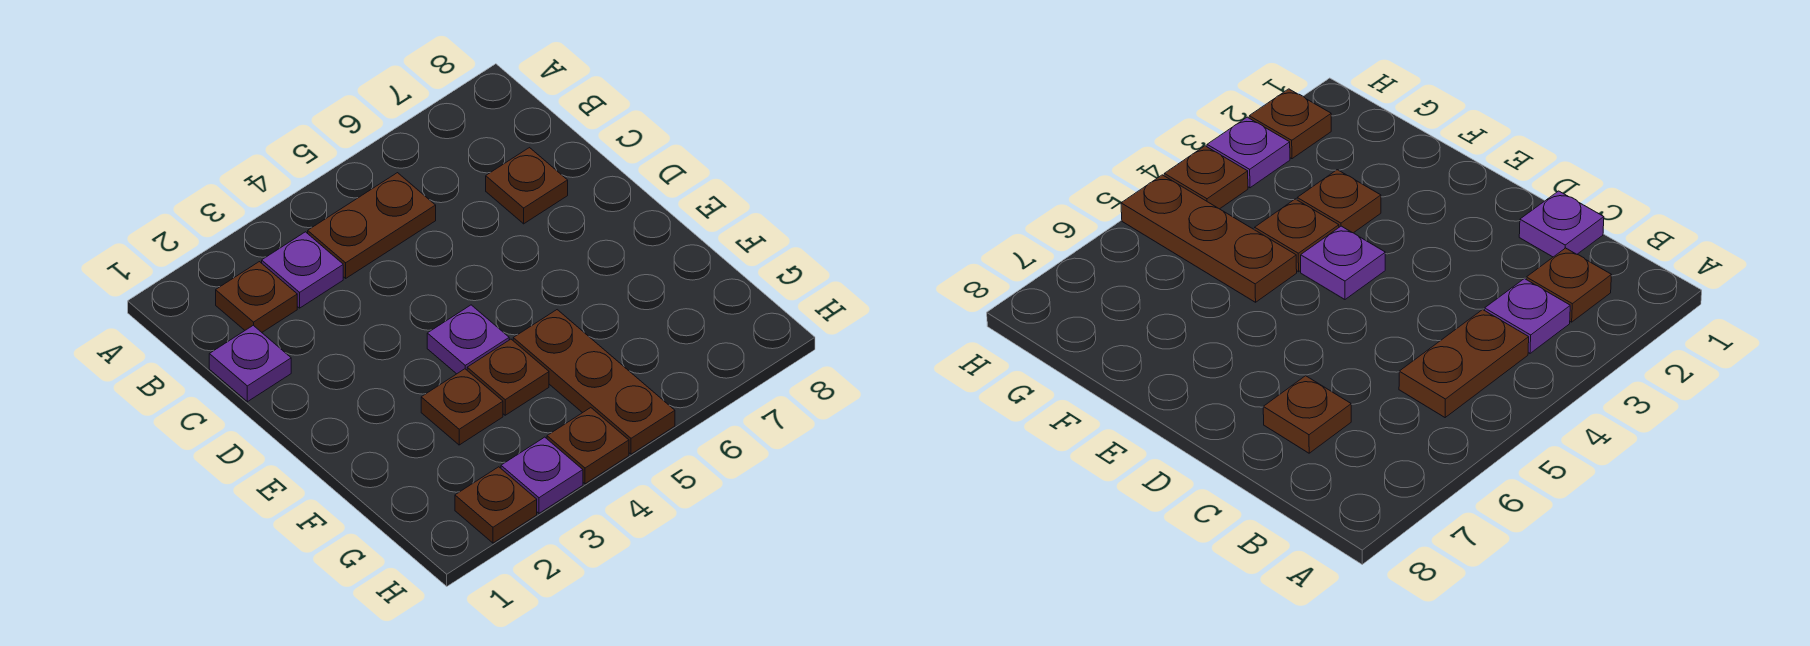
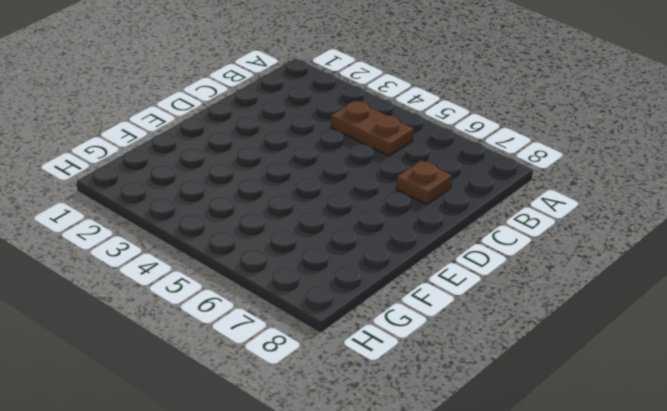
none -> brown 1x1 plate [216,262,297,332]
none -> purple 1x1 plate [262,232,343,308]
none -> purple 1x1 plate [209,325,291,402]

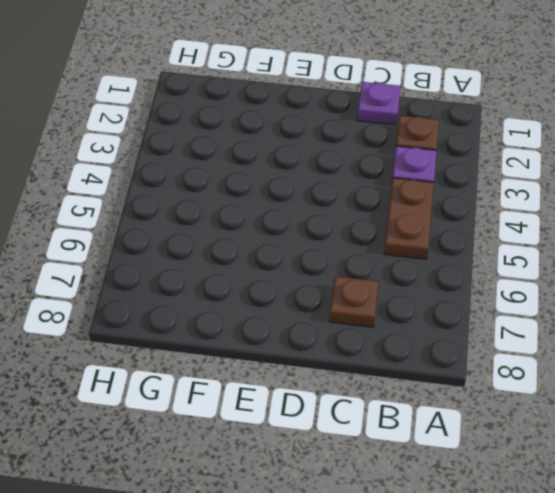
none -> purple 1x1 plate [427,305,509,374]
none -> brown 1x1 plate [421,369,503,445]
none -> brown 1x1 plate [467,339,549,415]

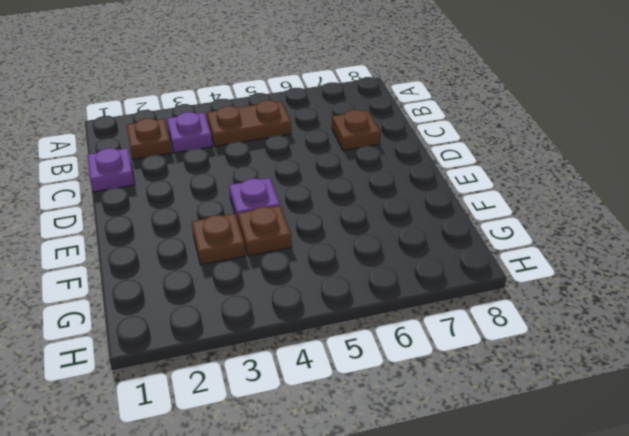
none -> brown 1x3 plate [513,310,675,454]
none -> brown 1x1 plate [455,467,537,543]
none -> purple 1x1 plate [501,437,583,513]

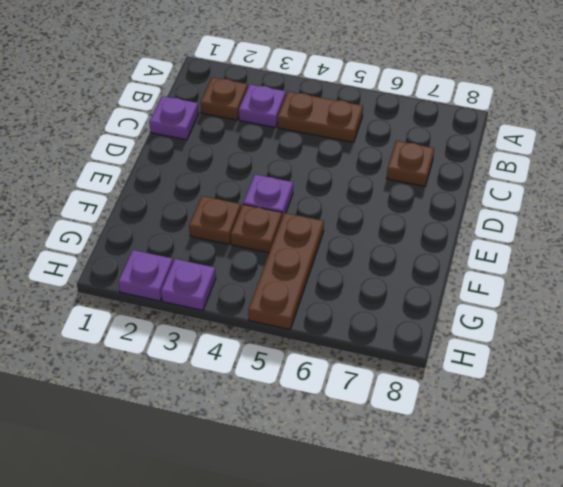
purple 1x1 plate [118,250,173,301] -> brown 1x1 plate [455,467,537,543]
none -> brown 1x1 plate [547,408,629,484]

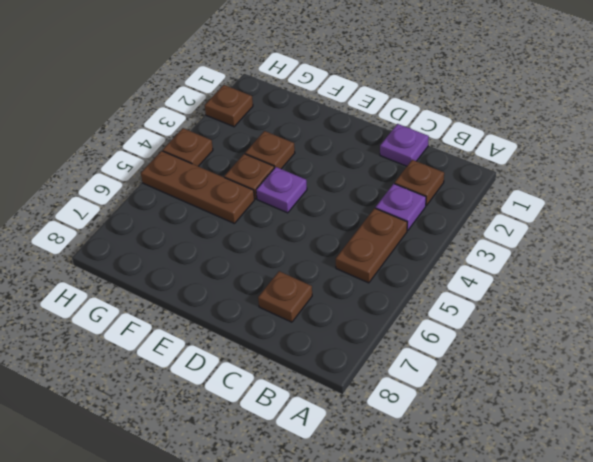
none -> purple 1x1 plate [501,437,583,513]

